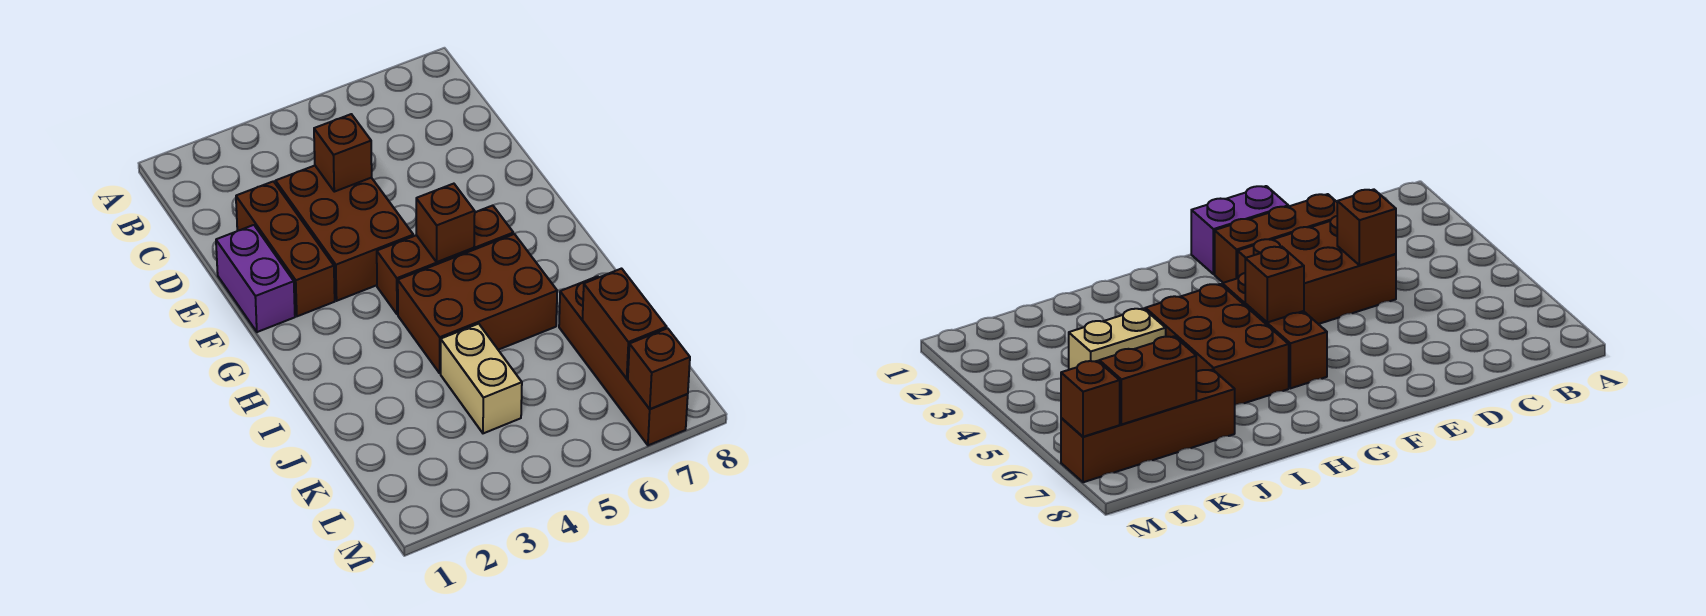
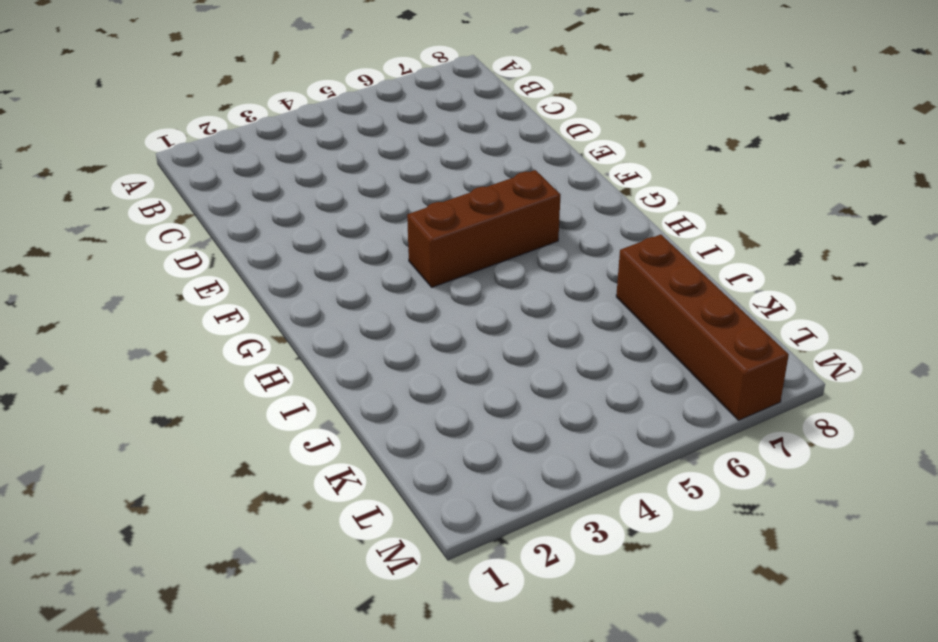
none -> brown 1x3 brick [236,181,335,316]
none -> brown 2x3 brick [276,166,413,301]

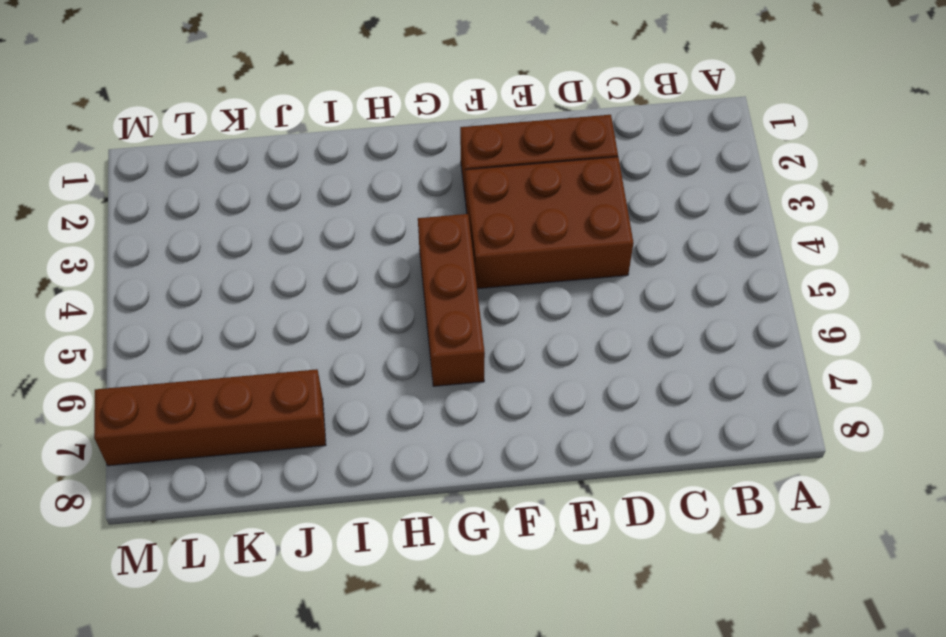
none -> purple 1x2 brick [216,225,295,332]
none -> brown 2x3 brick [398,234,557,373]

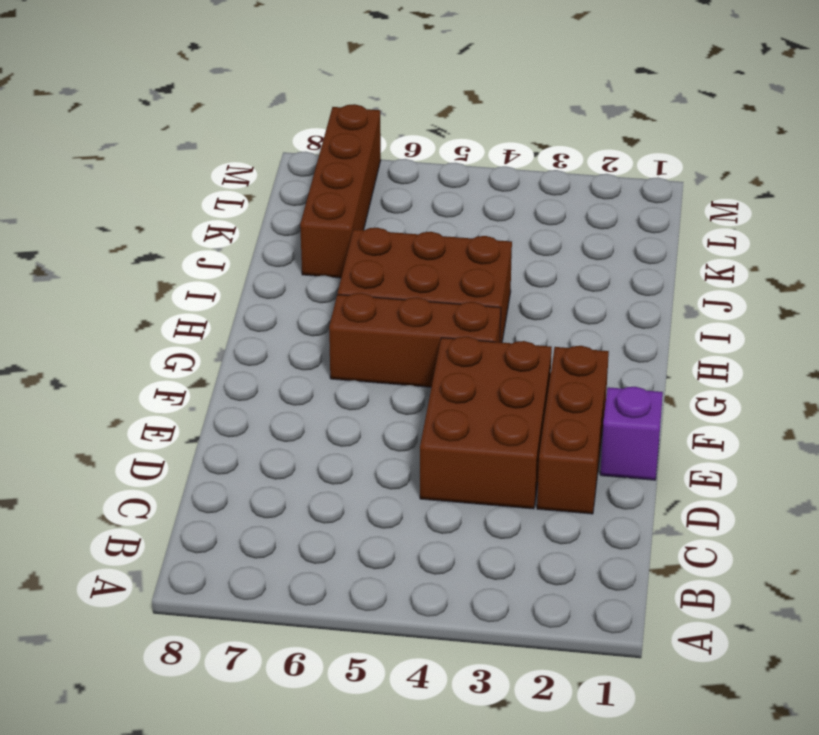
purple 1x1 brick [600,387,663,480] -> purple 1x2 brick [216,225,295,332]
none -> tan 1x2 brick [441,324,522,433]
none -> brown 1x1 brick [314,114,372,192]

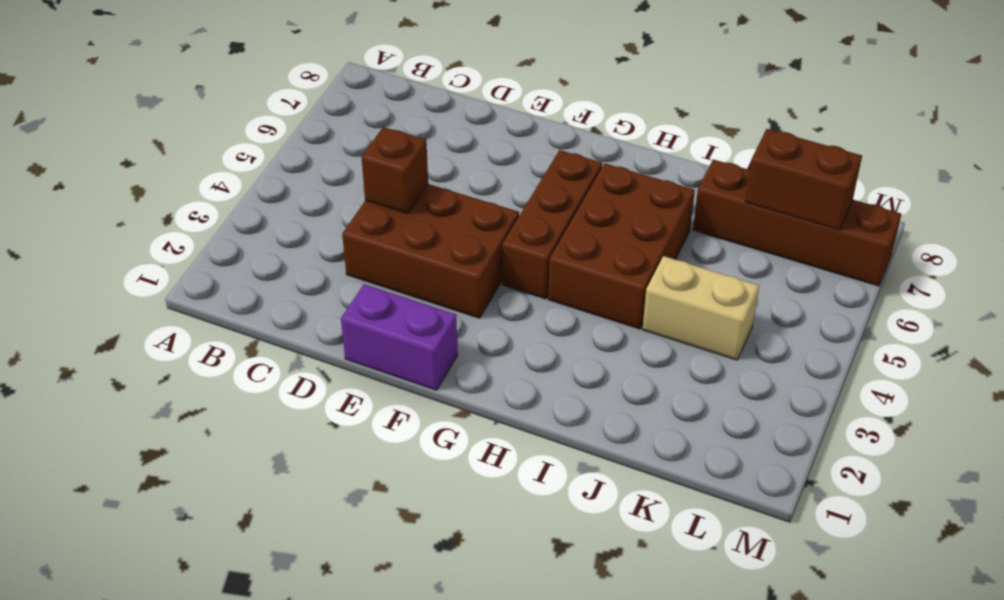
none -> brown 1x3 brick [236,181,335,316]
none -> brown 1x1 brick [416,184,475,262]

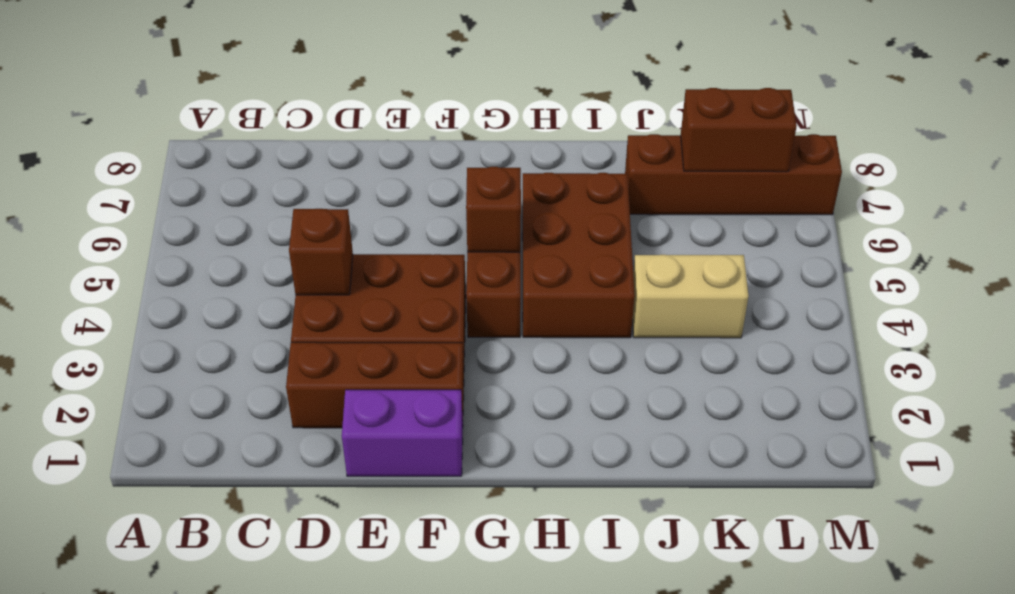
none -> brown 1x1 brick [628,328,690,409]

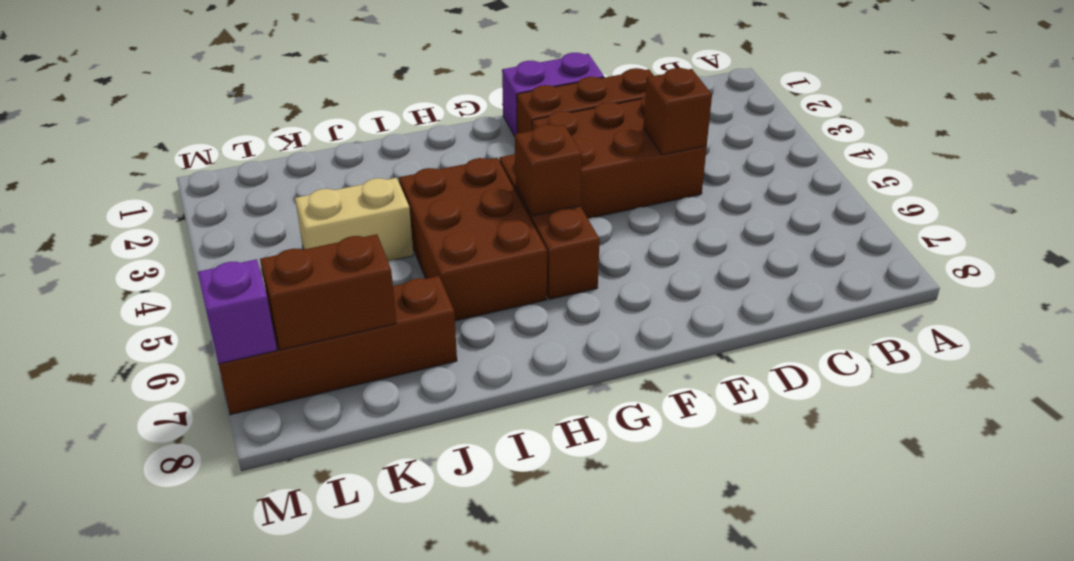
purple 1x1 brick [198,259,277,364] -> brown 1x1 brick [628,328,690,409]

